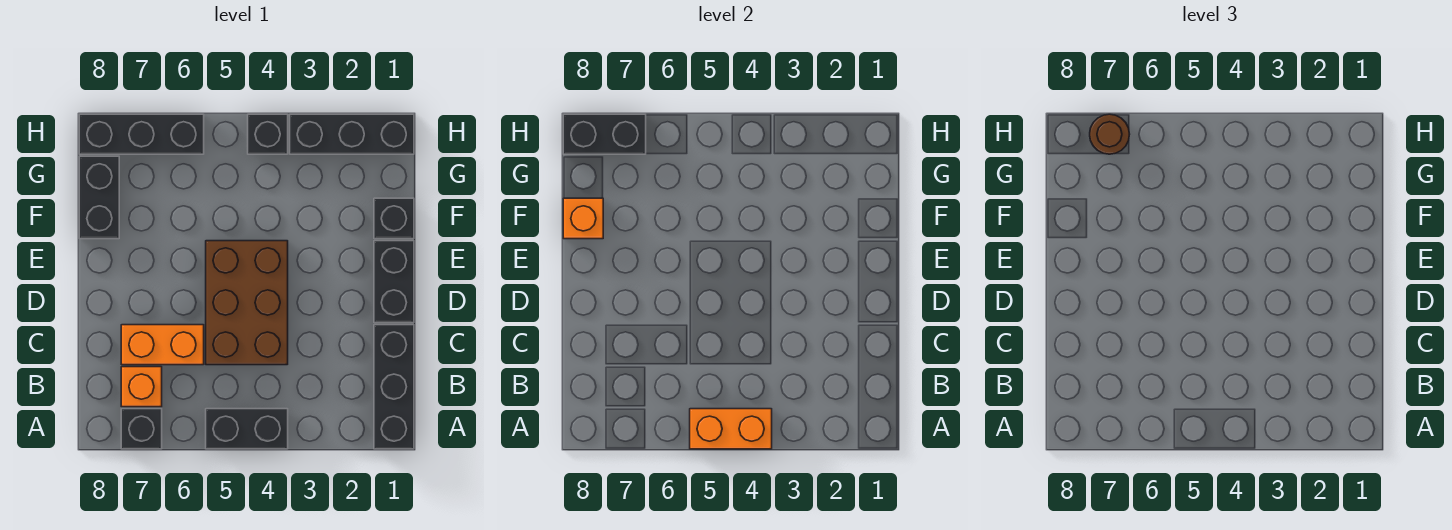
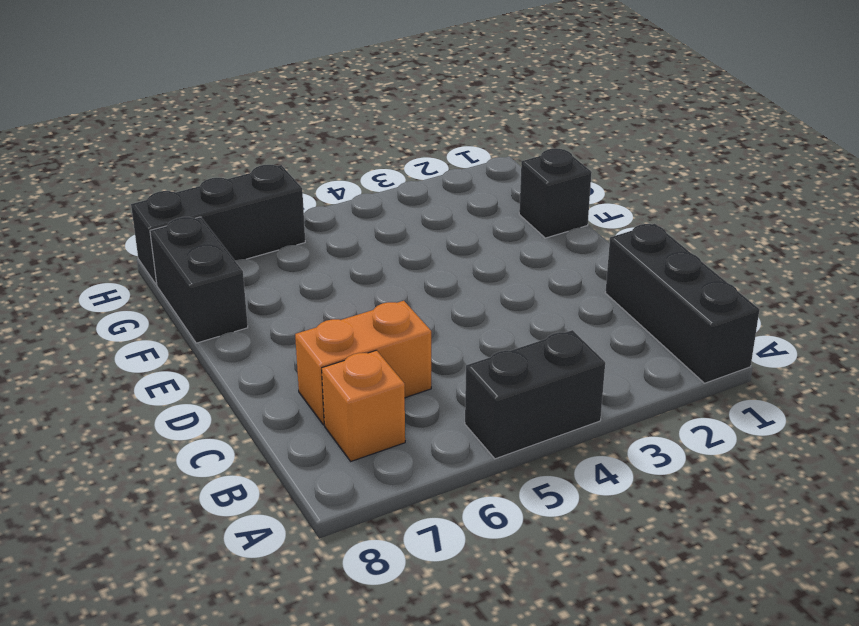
none -> black 1x1 brick [121,409,162,449]
none -> brown 2x3 brick [206,241,288,365]
none -> black 1x2 brick [374,241,414,323]

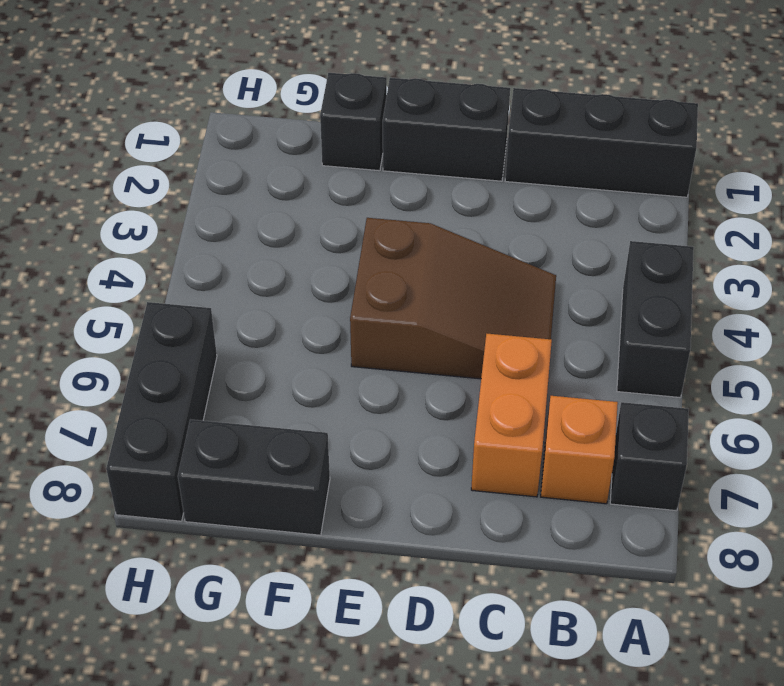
brown 2x3 slope [350,218,556,379] -> brown 2x3 brick [206,241,288,365]
none -> black 1x3 brick [290,114,414,154]
none -> black 1x1 brick [248,114,288,154]
none -> orange 1x2 brick [690,409,772,449]

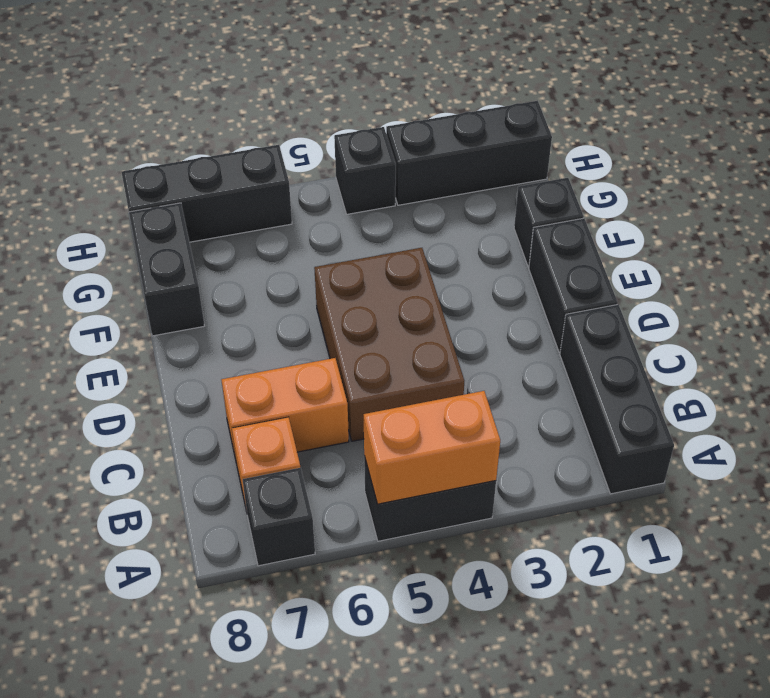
none -> orange 1x1 brick [563,198,603,239]
none -> black 1x2 brick [563,114,646,154]
none -> brown 1x1 round brick [1090,114,1130,154]

